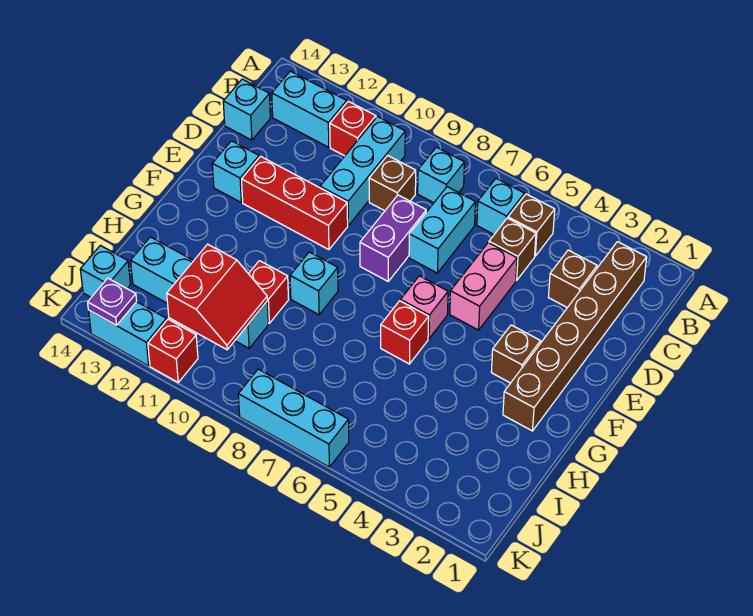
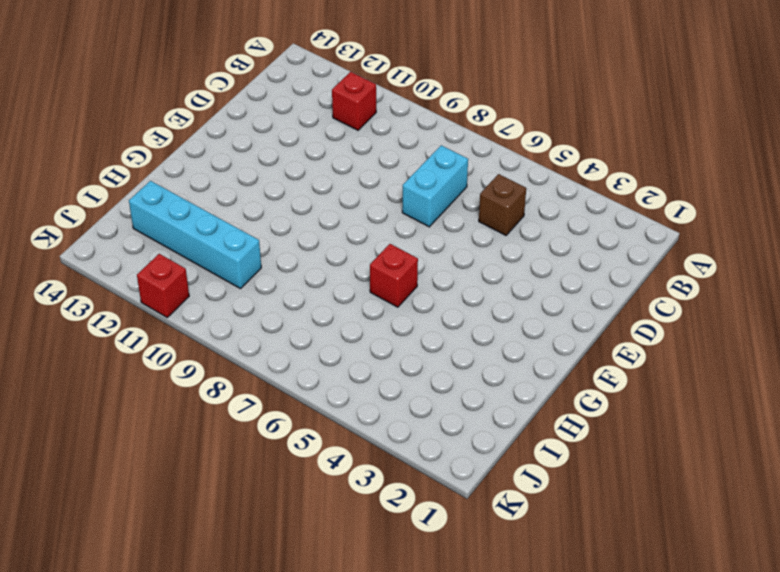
none -> brown 1x6 brick [503,242,647,431]
none -> brown 1x1 brick [508,194,555,256]
none -> cyan 1x1 brick [477,178,524,234]

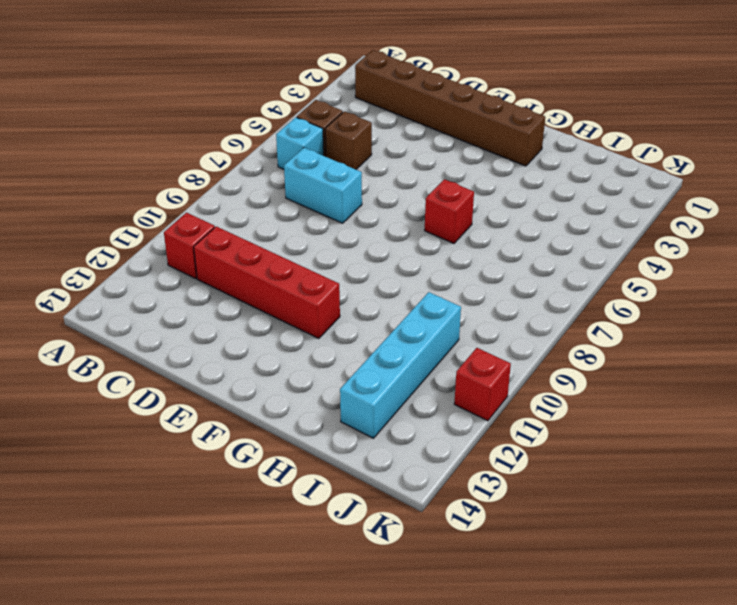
red 1x4 brick [194,227,340,338] -> red 1x3 brick [242,156,348,250]
none -> cyan 1x1 brick [418,147,465,203]
none -> cyan 1x3 brick [320,117,405,226]
none -> cyan 1x2 brick [272,71,347,147]

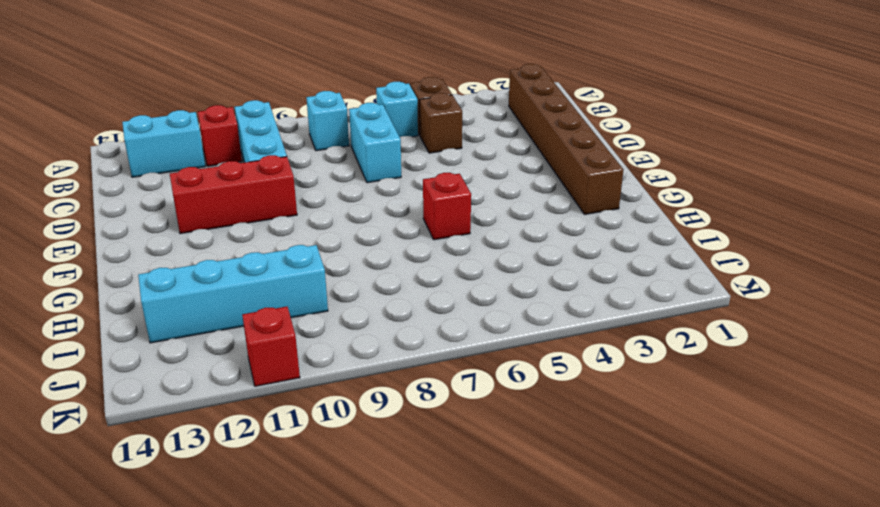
none -> brown 1x1 brick [548,250,597,308]
none -> brown 1x1 brick [369,155,416,211]
none -> cyan 1x1 brick [223,79,270,140]

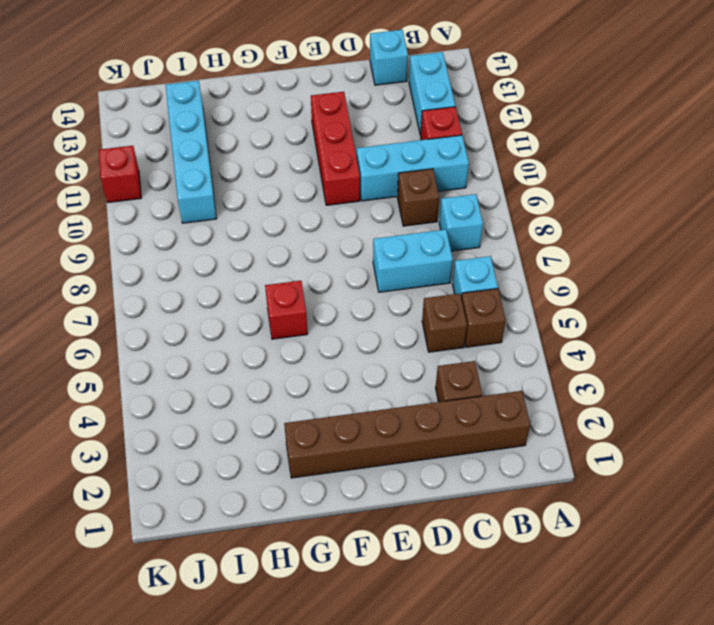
none -> pink 1x2 brick [450,243,517,330]
none -> purple 1x2 brick [360,195,426,281]
none -> cyan 1x1 brick [212,141,259,202]

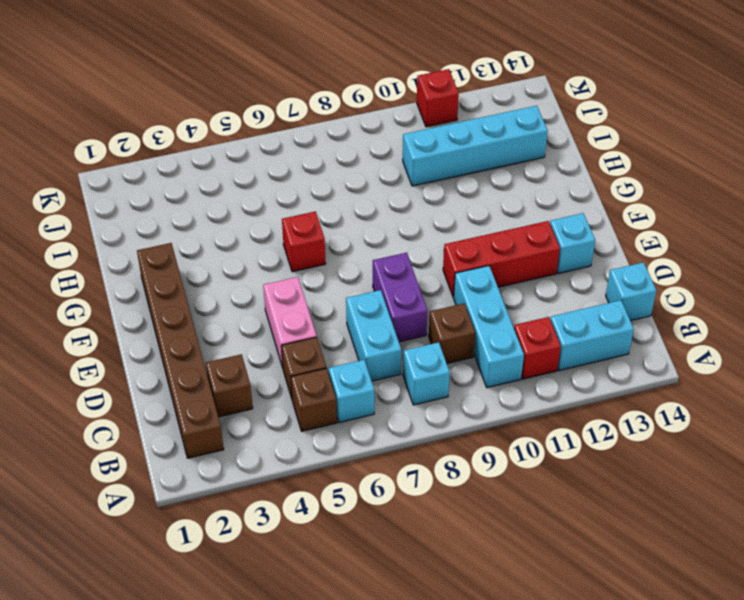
none -> brown 1x1 brick [491,325,540,383]
none -> pink 1x1 brick [401,276,448,339]
none -> cyan 1x1 brick [290,252,338,315]

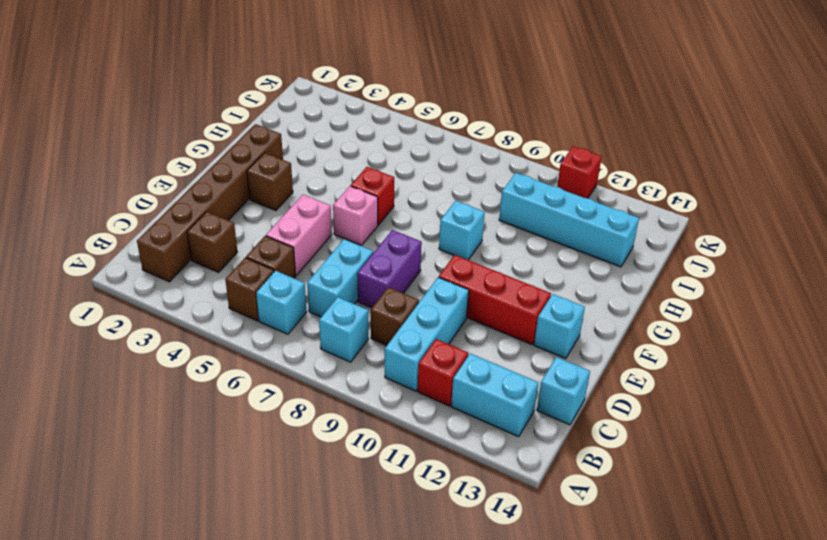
none -> red 1x1 brick [249,261,289,323]
none -> cyan 1x1 brick [80,245,131,297]
none -> cyan 1x3 brick [238,369,349,467]

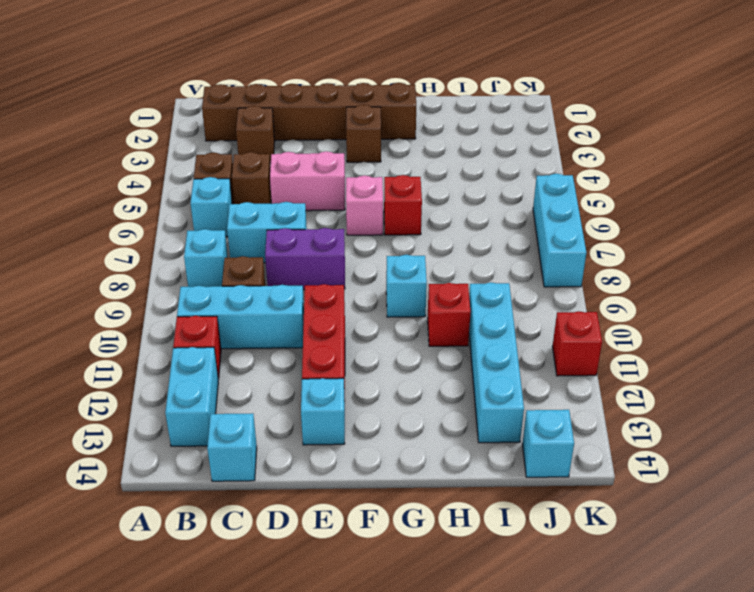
none -> cyan 1x2 brick [89,302,167,366]
none -> red 2x2 slope [167,244,267,350]
none -> purple 1x1 plate [88,278,137,325]

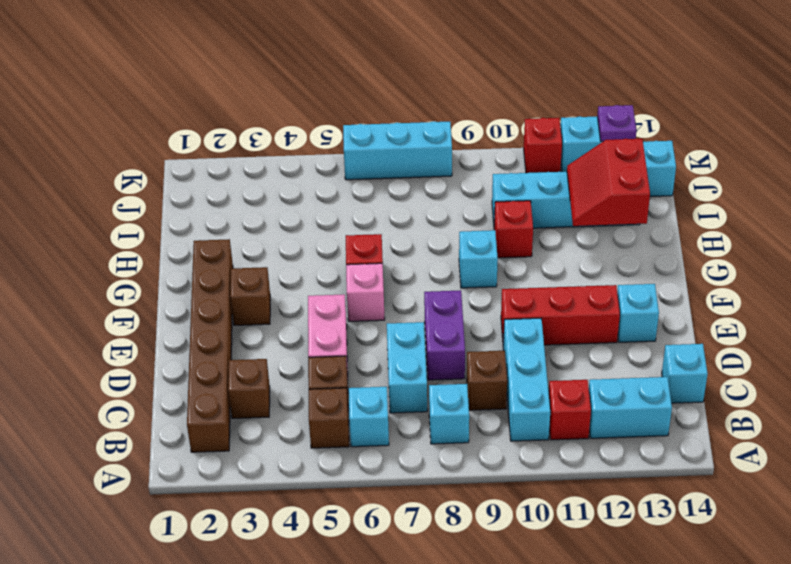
red 2x2 slope [567,139,650,226] -> red 2x2 slope moved to [167,244,267,350]

